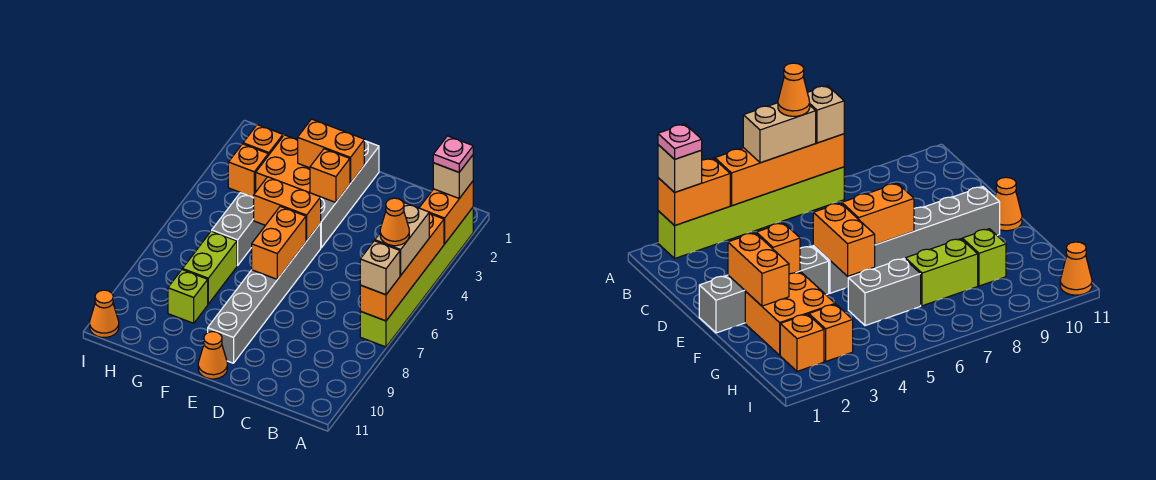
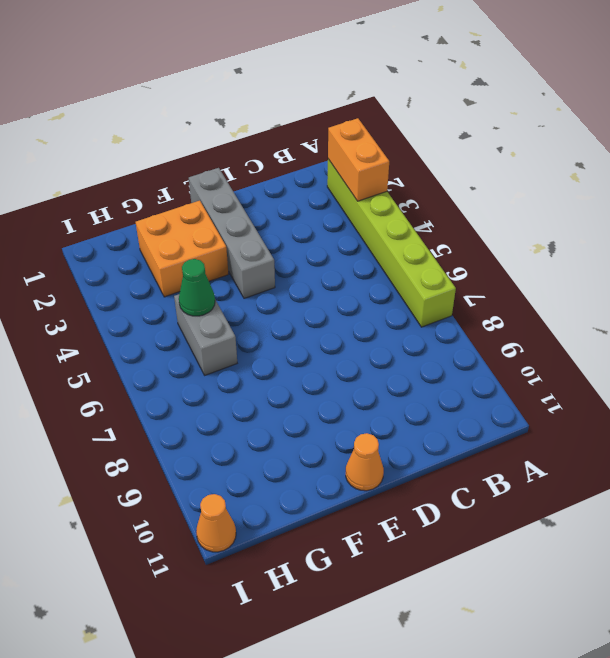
green 1x1 cone [179,259,215,316] -> none
none -> grey 1x6 brick [208,223,321,363]
none -> lime 1x2 brick [183,231,237,304]
none -> lime 1x1 brick [168,270,208,323]

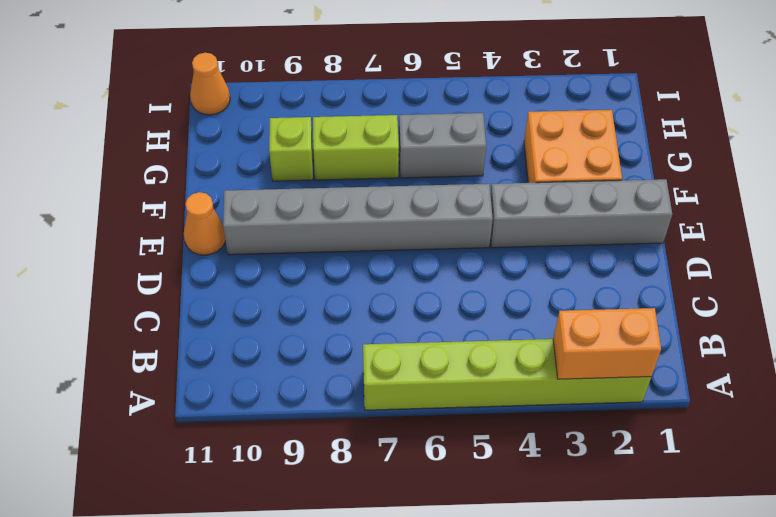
none -> orange 1x1 brick [243,125,283,155]
none -> orange 1x1 brick [228,144,268,197]
none -> orange 1x4 brick [360,214,444,321]

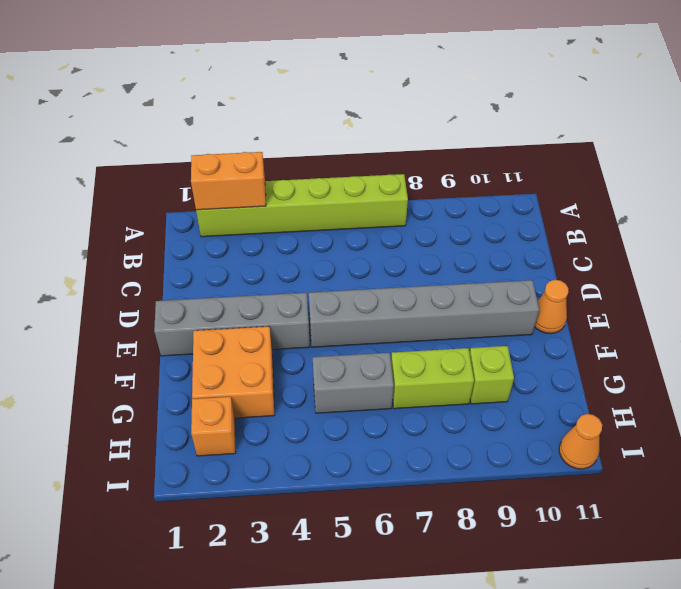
none -> orange 1x1 brick [228,144,268,197]
none -> orange 1x4 brick [360,214,444,321]
none -> orange 1x2 brick [298,119,364,183]

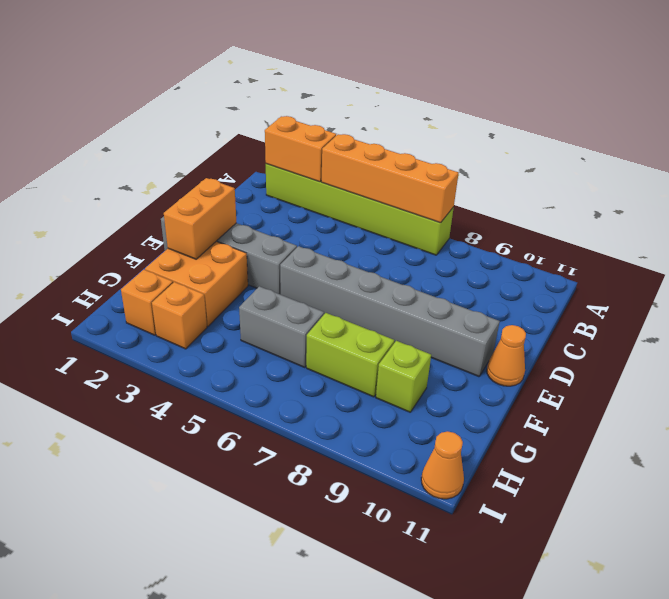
none -> orange 1x1 brick [310,149,350,203]
none -> orange 1x2 brick [253,177,321,241]
none -> orange 1x2 brick [252,206,306,279]

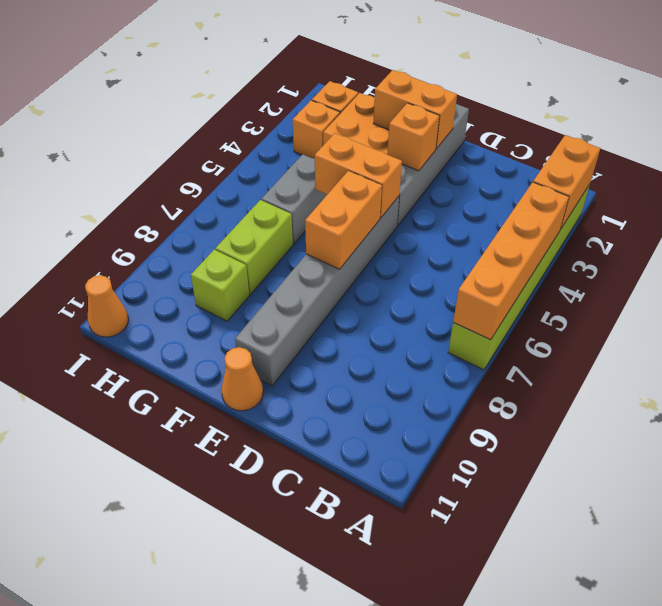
none -> tan 1x1 brick [433,155,473,198]
none -> tan 1x2 brick [375,202,429,275]
none -> tan 1x1 brick [360,241,400,295]

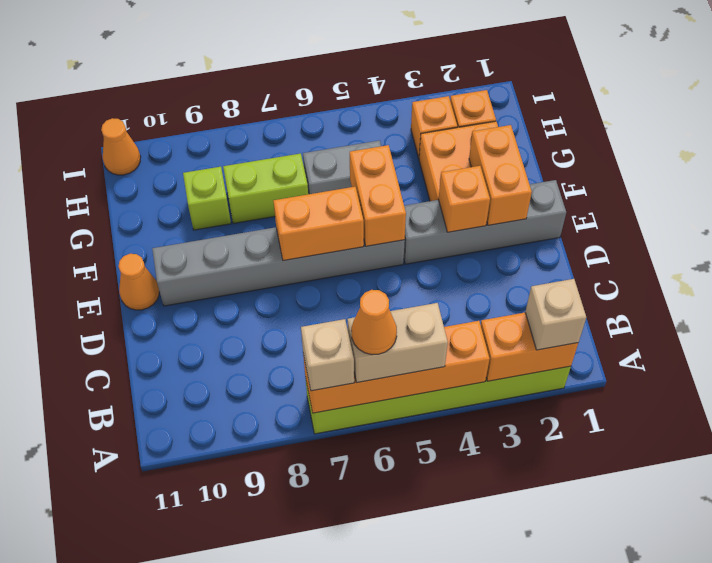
none -> pink 1x1 plate [433,136,473,172]

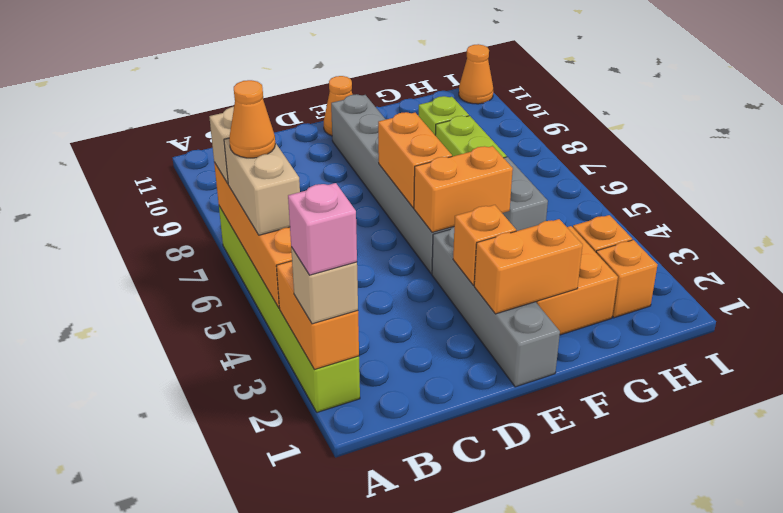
pink 1x1 brick [288,183,357,275] -> pink 1x1 plate [433,136,473,172]

